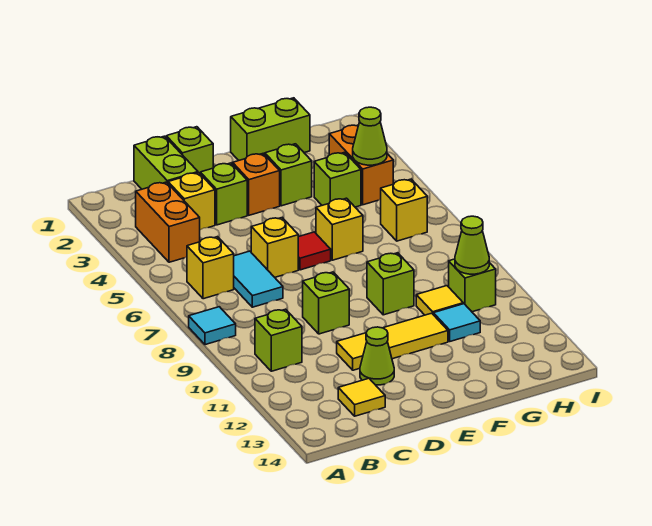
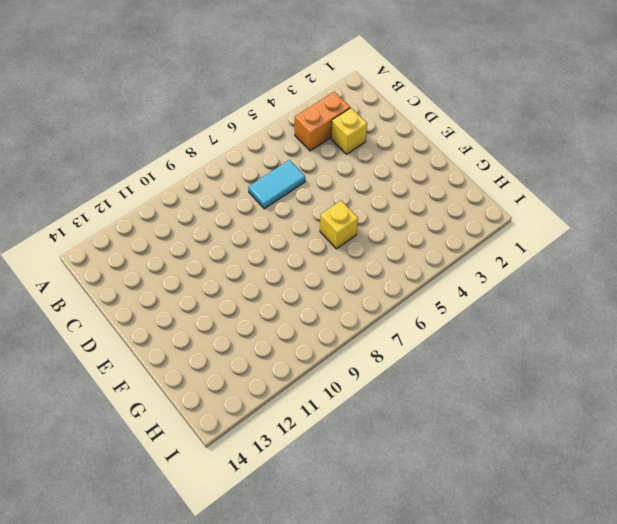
none -> cyan 1x1 tile [189,307,236,345]
none -> yellow 1x1 brick [187,237,234,299]
none -> lime 1x1 brick [255,309,302,371]

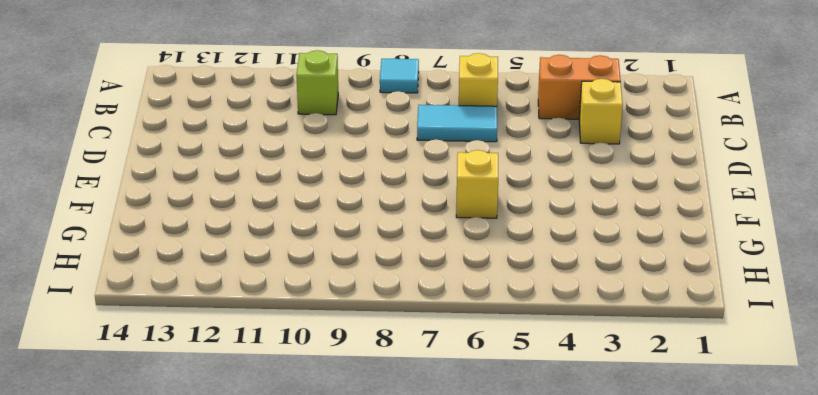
none -> lime 1x2 brick [134,136,198,189]
none -> yellow 1x1 tile [338,378,385,416]
none -> lime 1x1 brick [166,127,213,173]

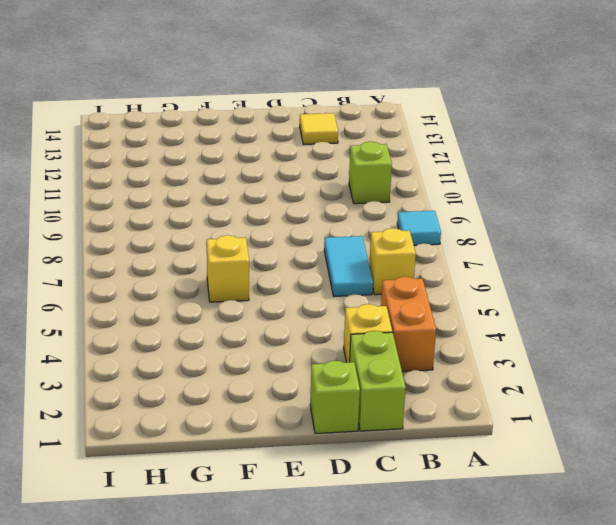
none -> lime 1x1 brick [200,163,247,225]
none -> yellow 1x1 brick [251,218,299,277]
none -> lime 1x1 brick [303,272,349,334]

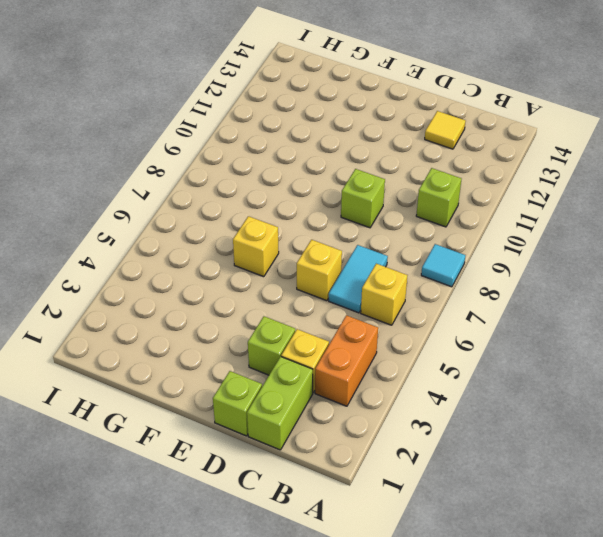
none -> yellow 1x3 tile [337,313,448,370]
none -> lime 1x1 cone [360,327,394,385]
none -> orange 1x1 brick [233,154,280,215]

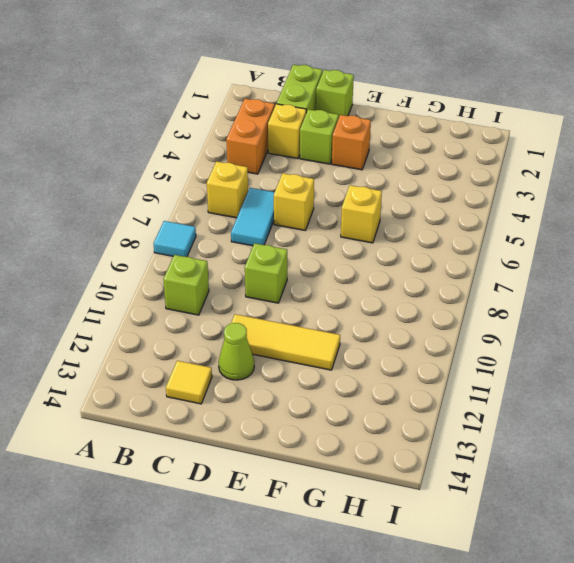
none -> red 1x1 tile [298,232,331,270]
none -> lime 1x2 brick [231,98,310,161]
none -> lime 1x1 brick [265,144,312,206]

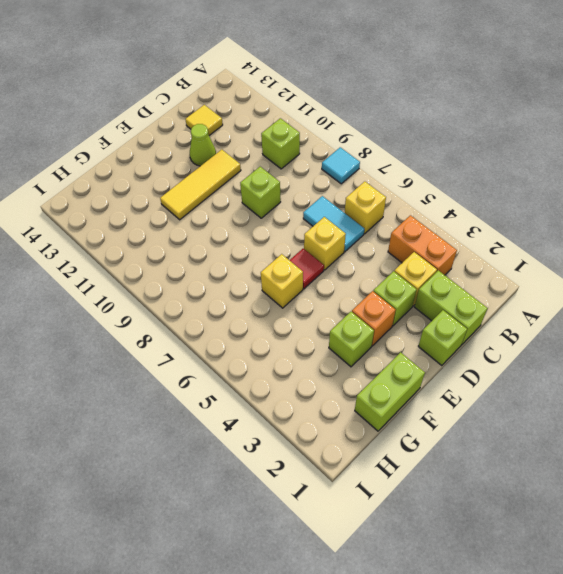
none -> lime 1x1 brick [367,253,414,315]
none -> lime 1x1 brick [314,152,361,207]
none -> yellow 1x1 tile [416,286,463,315]

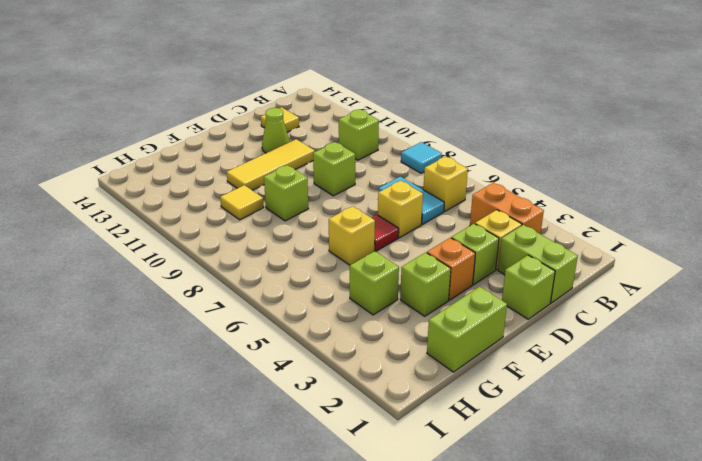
none -> cyan 1x1 tile [433,304,480,341]
none -> orange 1x2 brick [329,125,393,205]
none -> yellow 1x1 brick [381,179,427,241]

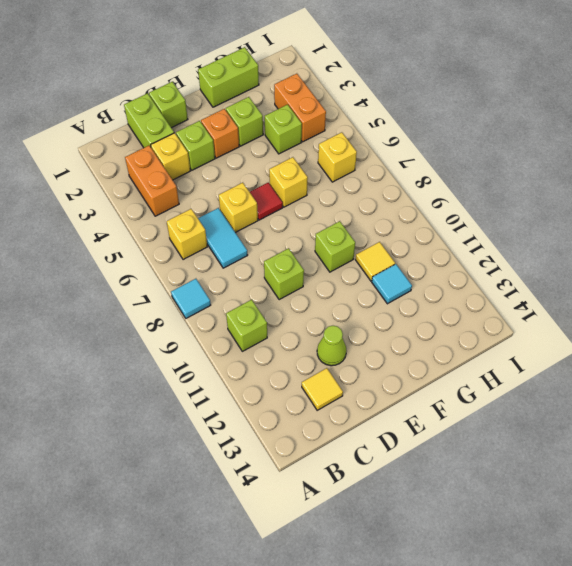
none -> yellow 1x3 tile [337,313,448,370]
none -> lime 1x1 brick [449,259,496,312]
none -> lime 1x1 cone [353,107,387,165]

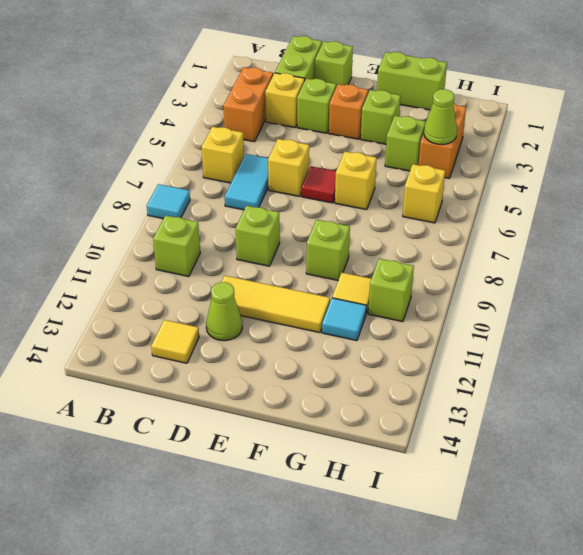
none -> lime 1x1 cone [455,216,489,274]

